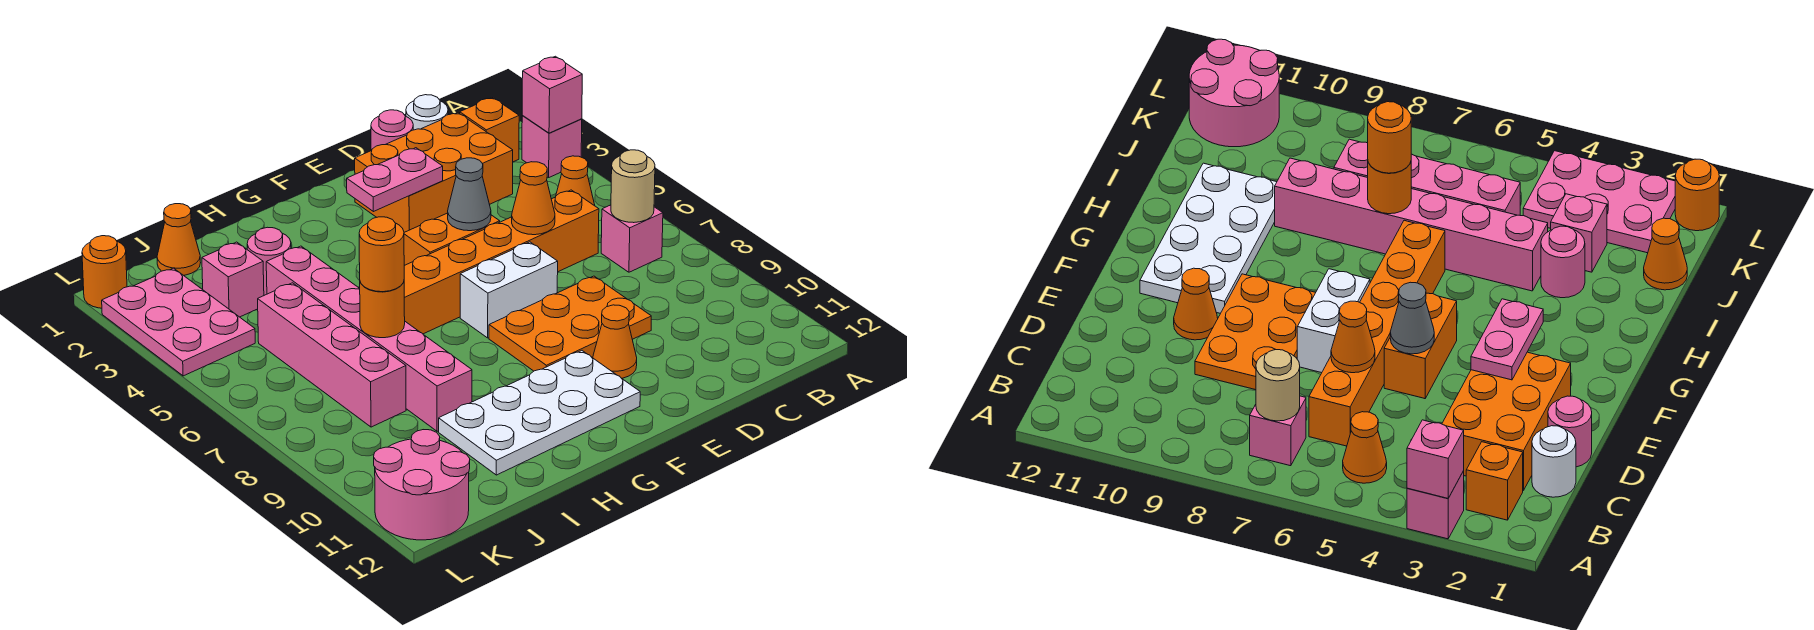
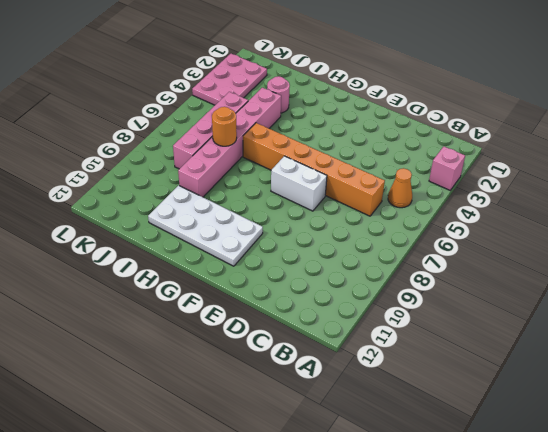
none -> orange 1x1 brick [460,98,519,162]
none -> pink 1x1 brick [601,205,663,272]
none -> white 1x1 round brick [406,95,448,130]

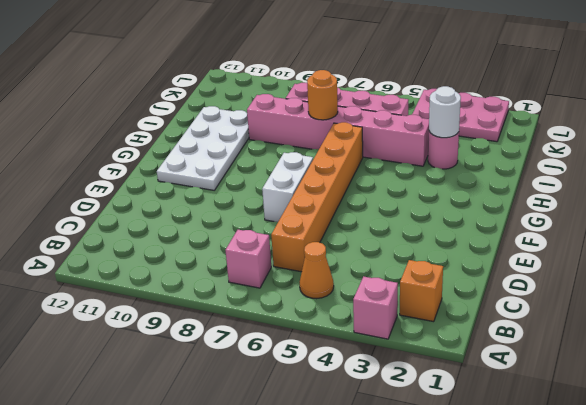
white 1x1 round brick [429,86,461,138] -> white 1x1 round brick moved to [406,95,448,130]
none -> orange 2x3 brick [355,113,513,232]
none -> pink 1x1 round brick [371,110,413,151]
none -> orange 2x3 plate [489,276,651,371]

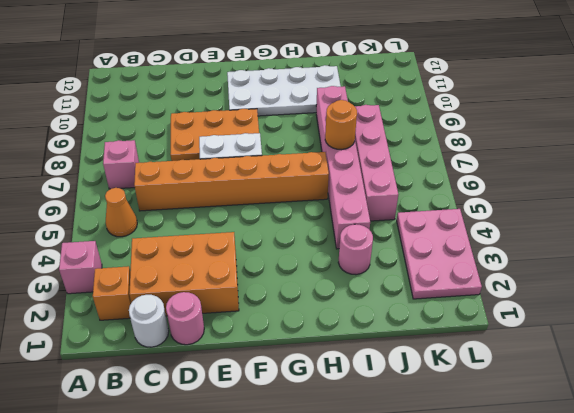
none -> orange 1x2 brick [404,213,500,266]
none -> orange 1x1 cone [593,305,637,378]
none -> orange 1x1 cone [157,204,201,275]

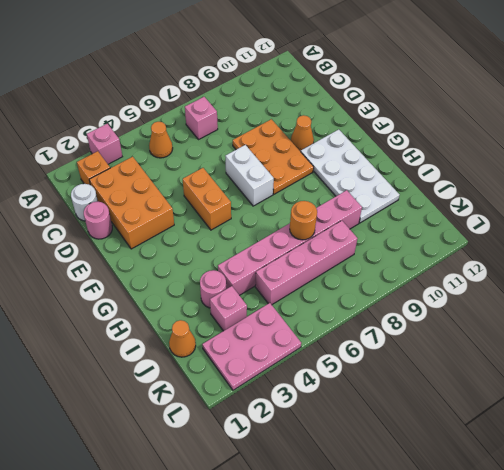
none -> orange 1x6 brick [359,190,599,334]
none -> pink 2x2 round brick [374,430,470,540]
none -> orange 1x1 round brick [82,236,127,308]

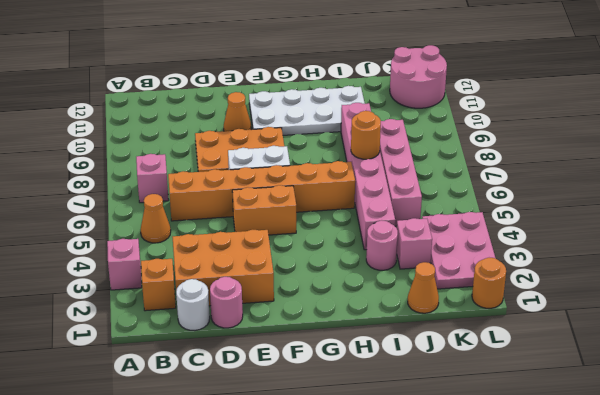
none -> pink 1x1 brick [522,56,582,133]
none -> tan 1x1 round brick [611,150,655,223]
none -> orange 1x1 cone [512,162,555,235]

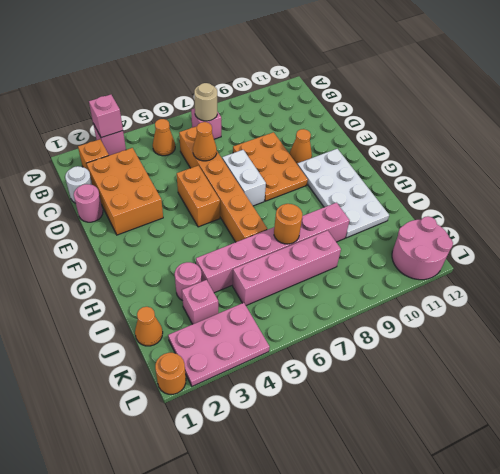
none -> pink 1x2 plate [347,148,443,212]
none -> grey 1x1 cone [448,158,491,231]
none -> orange 1x1 round brick [359,217,404,292]

